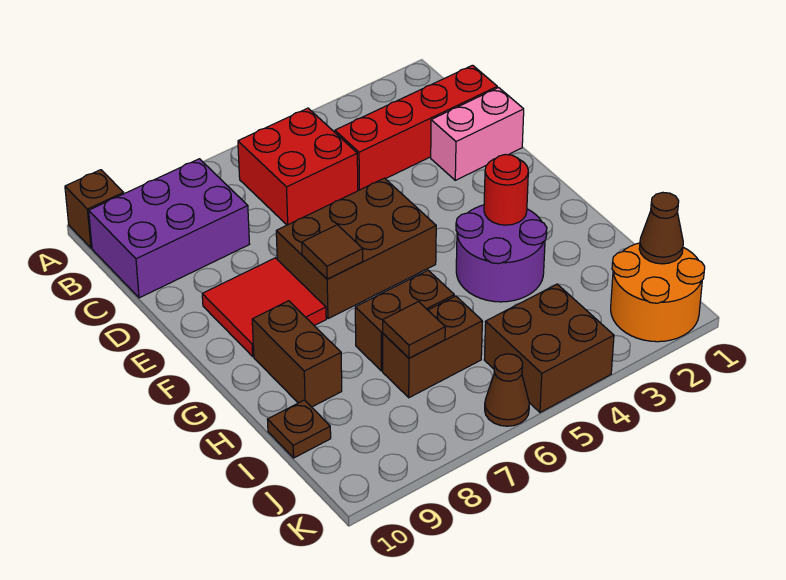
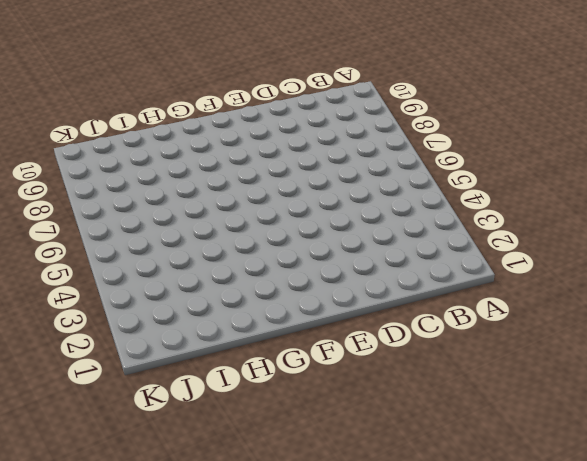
none -> brown 1x1 brick [65,170,124,248]
none -> red 2x2 brick [238,108,358,225]
none -> purple 2x3 brick [89,159,249,298]

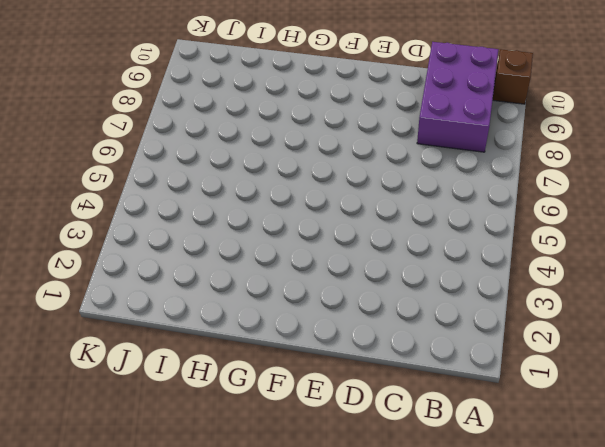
none -> red 2x2 brick [238,108,358,225]
none -> red 1x4 brick [335,65,497,190]
none -> pink 1x2 brick [431,88,524,180]

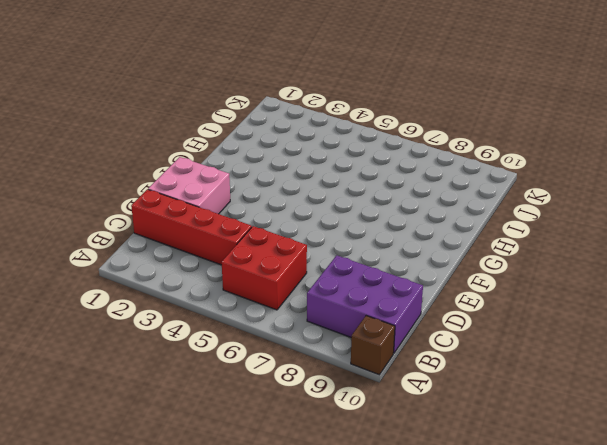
pink 2x2 brick [148,157,230,214] -> pink 1x2 brick [431,88,524,180]
none -> brown 2x3 brick [276,178,436,319]
none -> red 2x2 tile [202,258,326,356]
none -> purple 2x2 round brick [456,205,547,302]

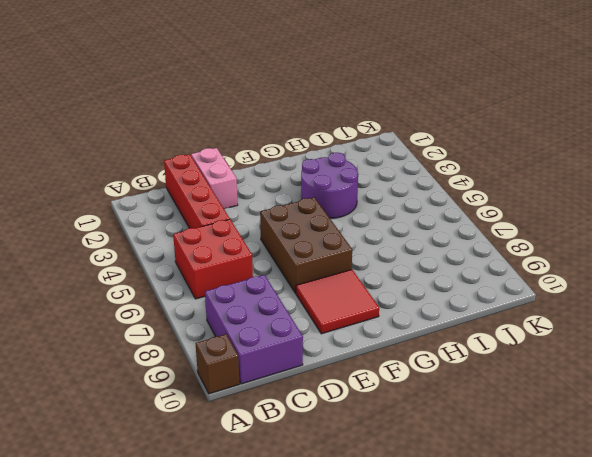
none -> brown 1x2 brick [252,301,342,407]
none -> brown 1x2 brick [355,270,454,371]
none -> brown 1x2 brick [383,296,482,398]

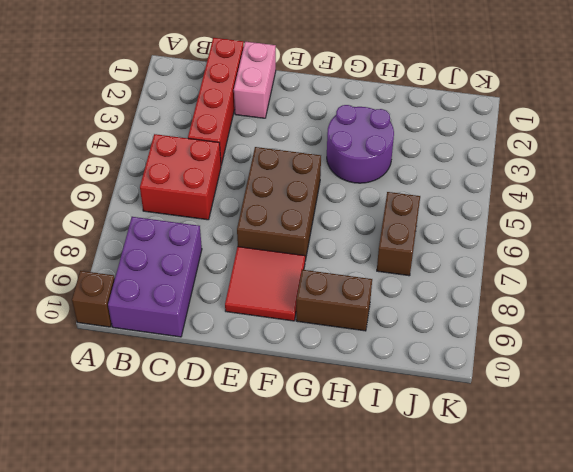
none -> brown 1x2 brick [355,270,454,371]
none -> brown 1x1 plate [267,400,331,458]
none -> orange 2x2 round brick [611,243,705,342]

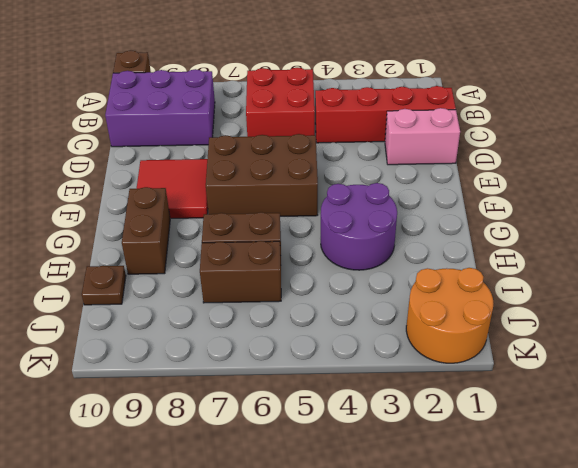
none -> brown 2x2 brick [484,284,614,412]
none -> brown 1x1 cone [485,354,529,426]
none -> brown 1x1 tile [302,225,363,279]

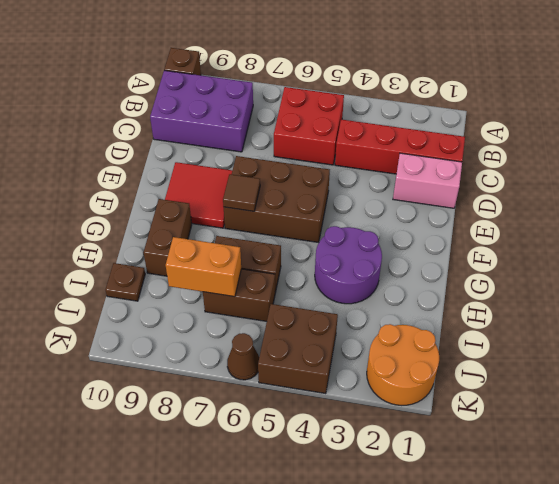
orange 1x2 brick [166,237,241,297] -> brown 1x1 tile [383,302,445,358]
none -> red 1x1 round brick [484,154,528,225]
none -> brown 1x1 cone [639,192,683,264]

